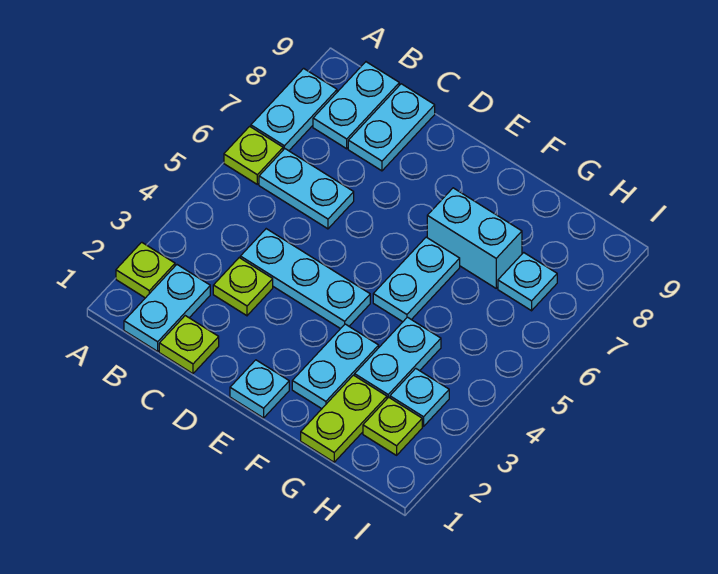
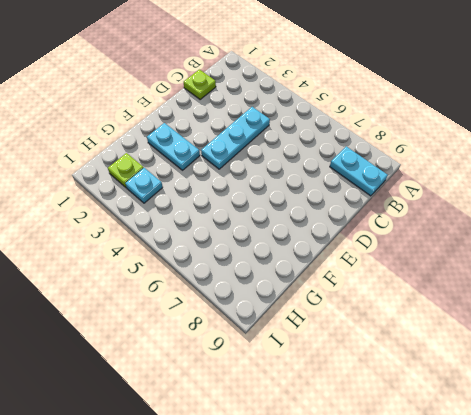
none -> lime 1x1 plate [116,242,175,298]
none -> lime 1x1 plate [224,126,283,184]
none -> cyan 1x2 plate [251,68,337,151]

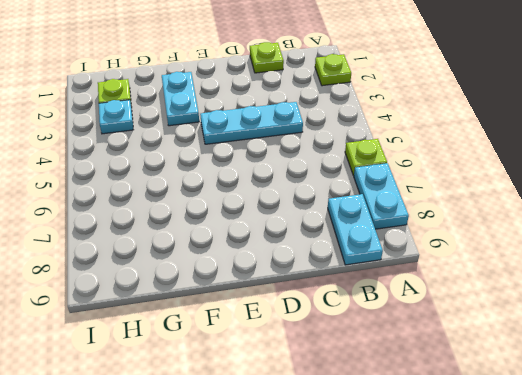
none -> cyan 1x2 plate [124,265,210,351]
none -> cyan 1x2 plate [259,149,354,229]
none -> lime 1x1 plate [213,258,273,316]

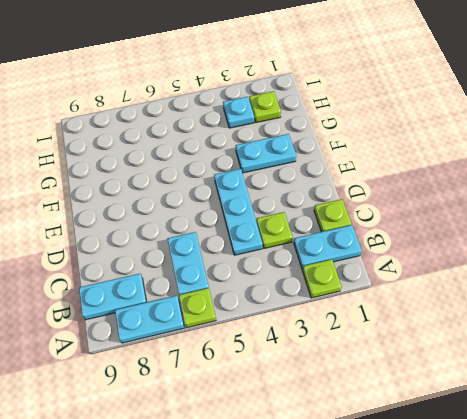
none -> cyan 1x2 plate [348,84,435,171]
none -> cyan 1x1 plate [230,360,289,418]
none -> cyan 1x2 plate [373,237,460,322]

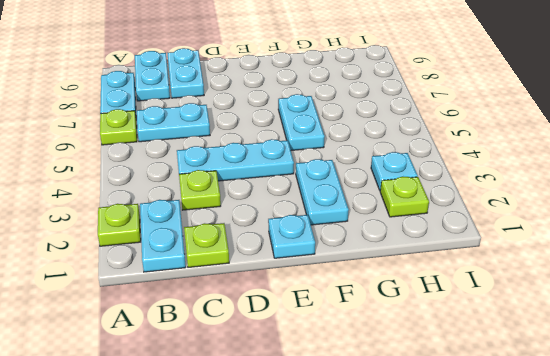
none -> cyan 1x2 brick [427,188,522,288]
none -> lime 1x2 plate [301,375,387,462]
none -> cyan 1x2 plate [355,317,441,398]

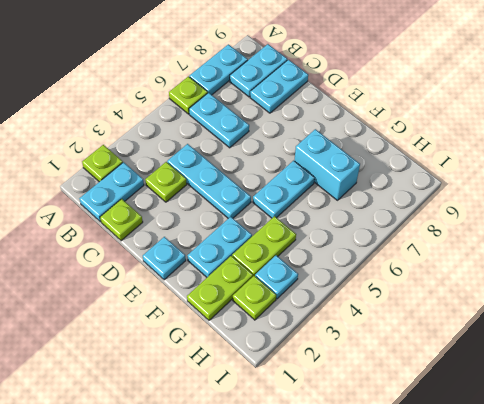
lime 1x2 plate [232,216,296,276] -> cyan 1x2 plate [355,317,441,398]
none -> cyan 1x1 plate [498,253,557,311]

